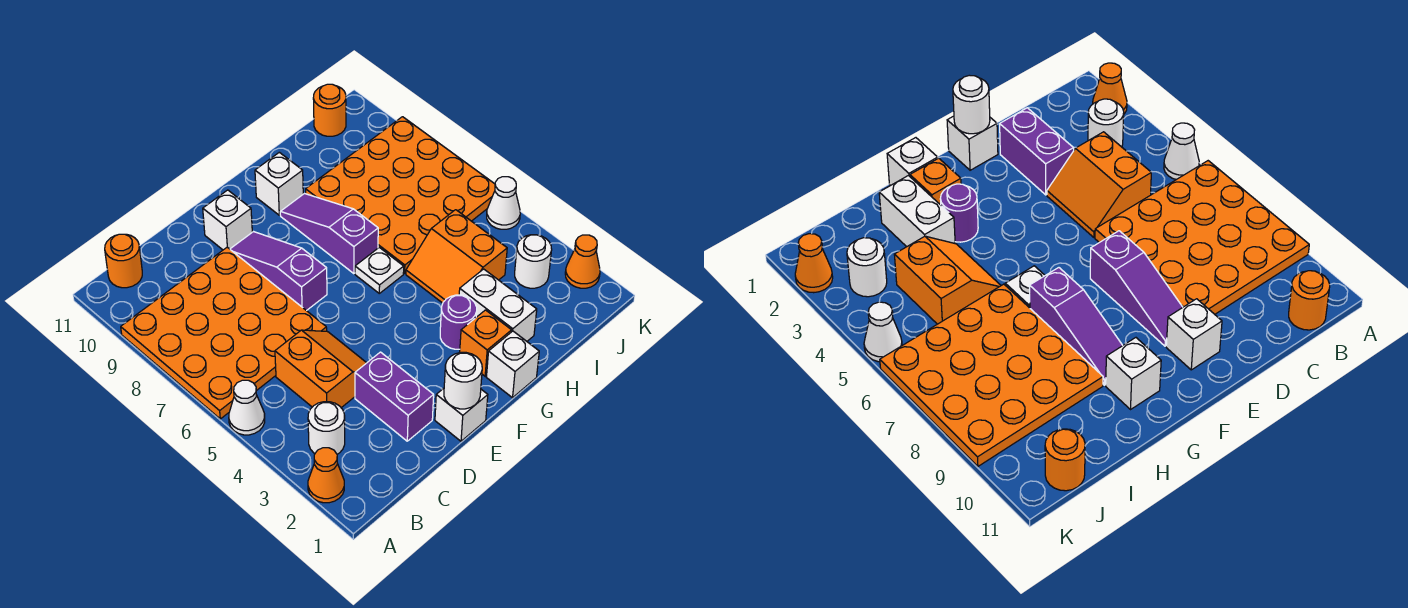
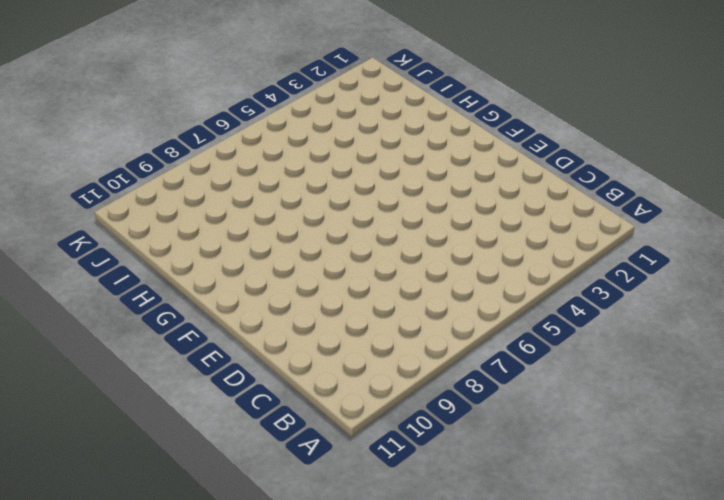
none -> orange 1x1 cone [308,448,344,503]
none -> white 1x1 cone [229,380,265,435]
none -> orange 4x4 plate [121,247,327,419]

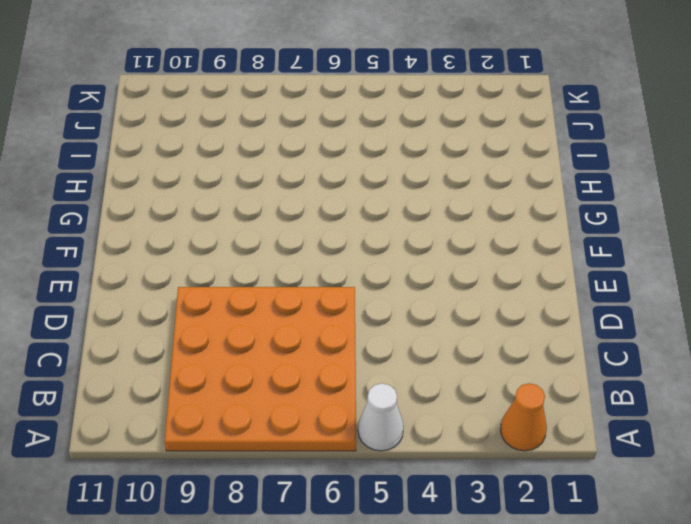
none -> white 1x1 round brick [308,402,345,454]
none -> orange 1x1 round brick [105,234,142,288]
none -> orange 2x2 slope [275,330,366,408]

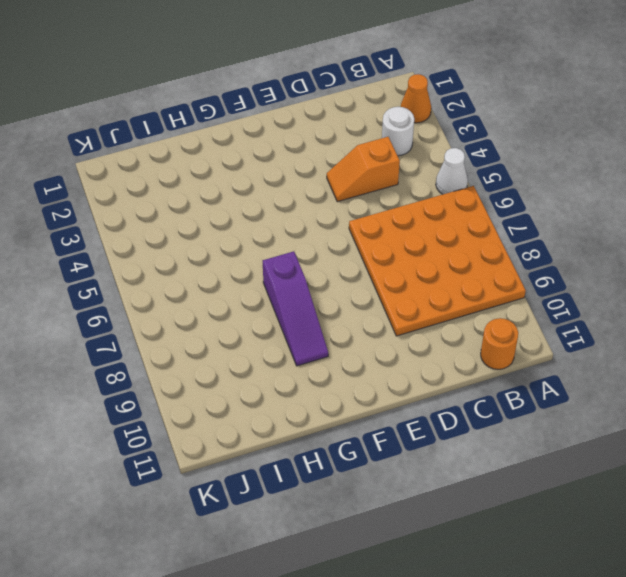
orange 1x2 slope [327,137,400,202] -> orange 2x2 slope [275,330,366,408]
none -> purple 1x2 brick [355,352,434,441]
none -> white 1x1 brick [435,388,488,441]
none -> purple 1x3 slope [230,232,327,311]

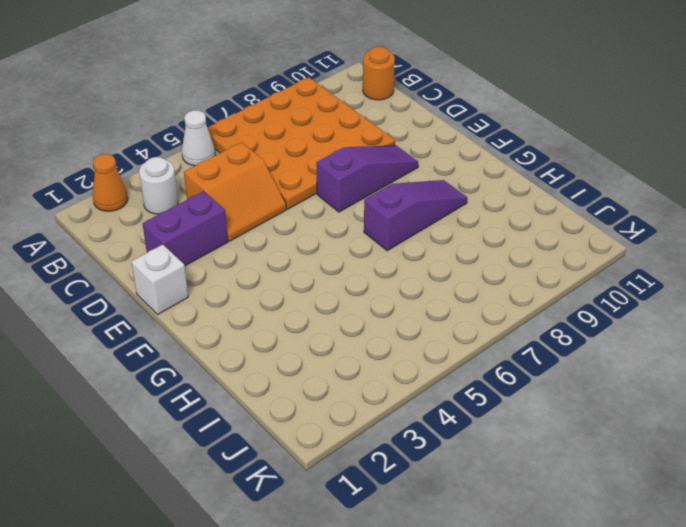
none -> white 1x1 brick [203,190,252,250]
none -> white 1x1 brick [486,331,539,398]
none -> orange 1x1 brick [460,310,512,376]

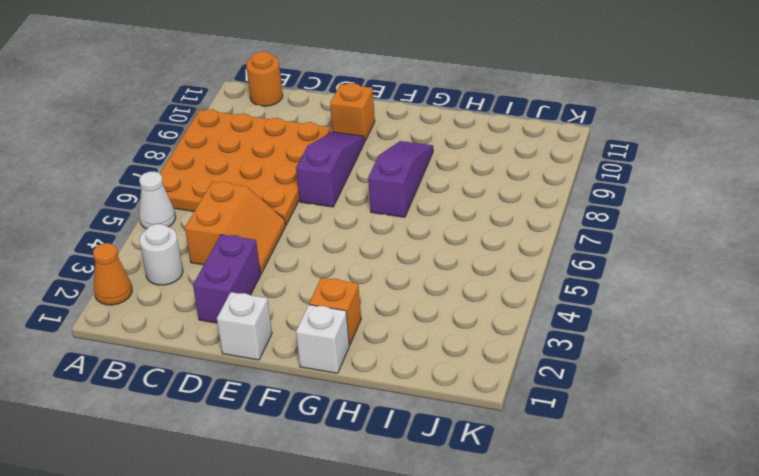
orange 1x1 brick [330,83,375,141] -> white 1x1 brick [203,190,252,250]
none -> purple 1x1 round brick [440,295,477,349]
none -> white 1x1 plate [355,247,404,293]
none -> white 1x1 brick [255,152,303,215]

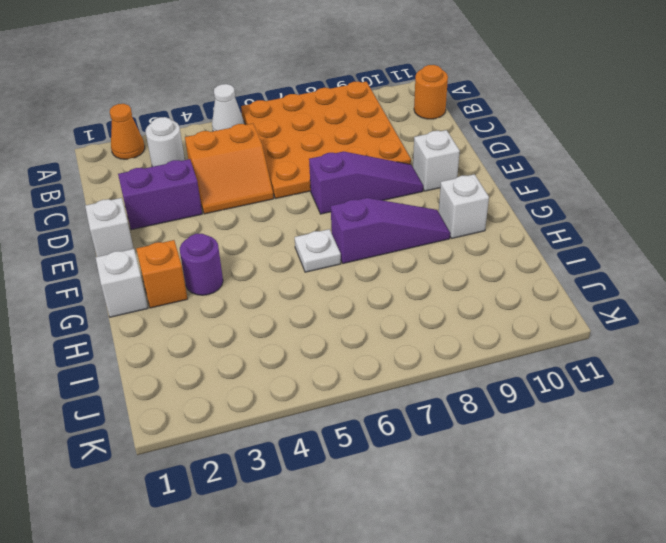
none -> white 1x2 brick [459,269,537,341]
none -> orange 2x2 slope [406,210,507,303]
none -> orange 4x4 plate [306,117,495,274]

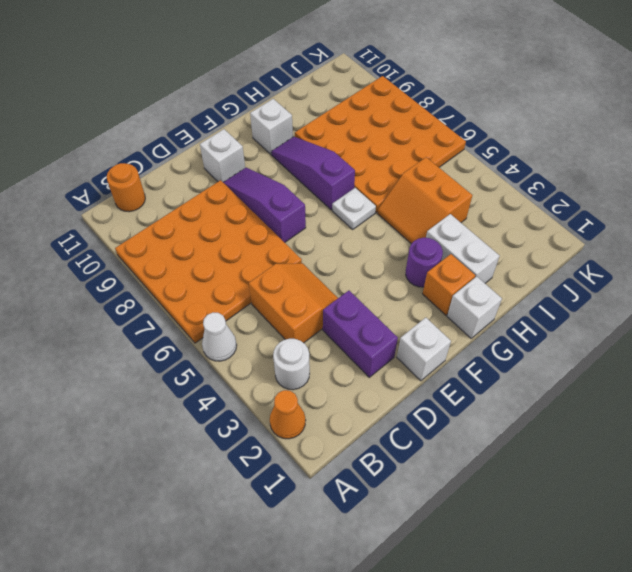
none -> white 1x1 round brick [515,235,552,288]
none -> orange 1x1 round brick [313,84,346,136]
none -> orange 1x1 cone [565,235,600,288]

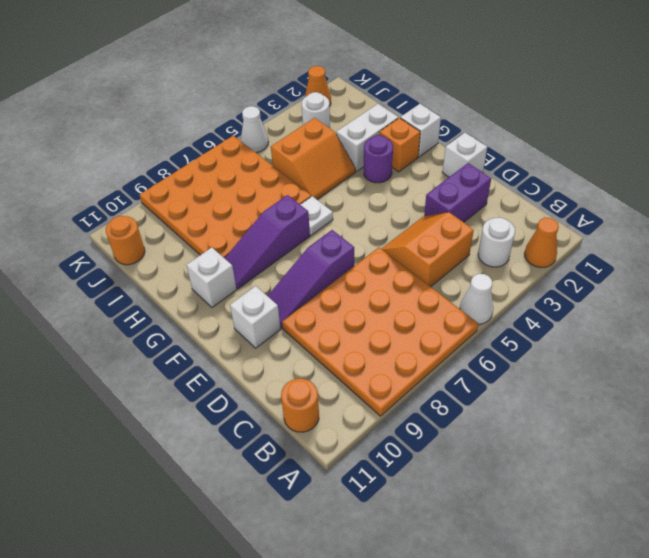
none -> white 1x1 round brick [444,352,482,409]

